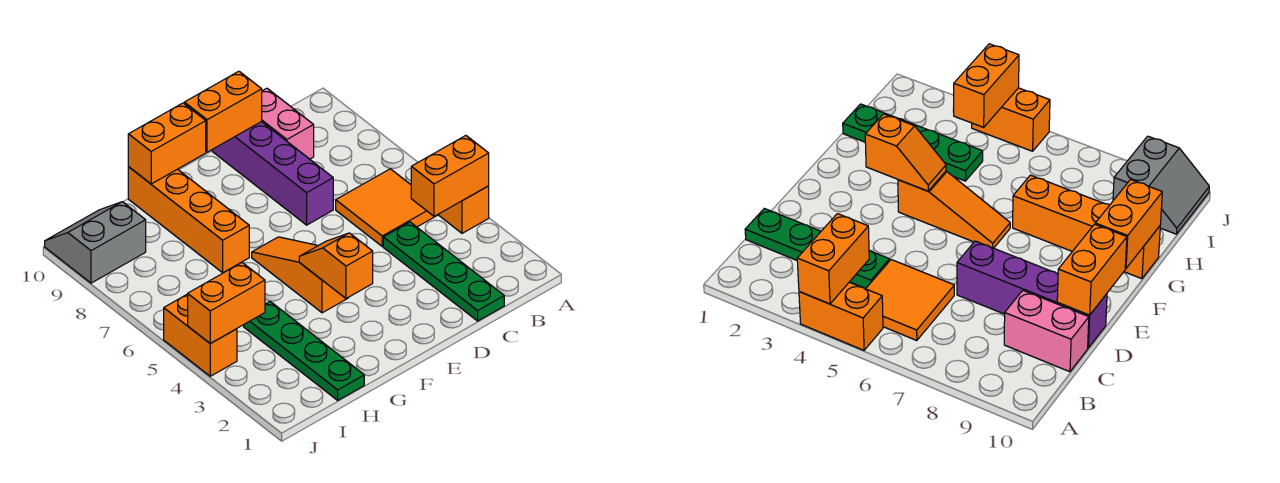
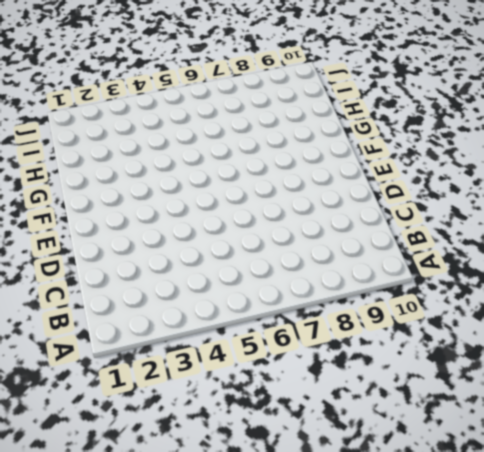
none -> orange 1x2 brick [438,186,489,233]
none -> orange 2x2 tile [336,169,437,246]
none -> green 1x4 plate [383,222,504,321]

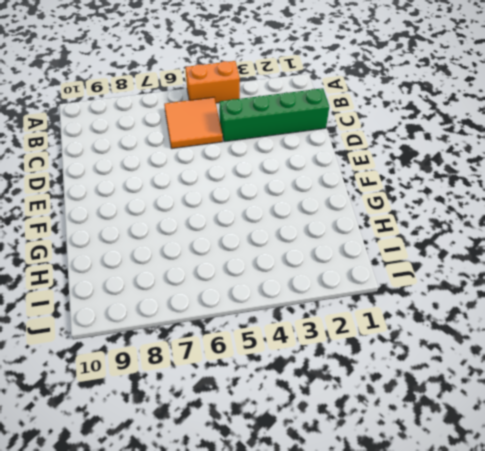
green 1x4 brick [219,88,329,142] -> green 1x4 plate [383,222,504,321]
none -> pink 1x2 brick [262,88,314,159]
none -> purple 1x4 brick [212,122,333,225]
none -> orange 1x3 slope [252,237,349,313]

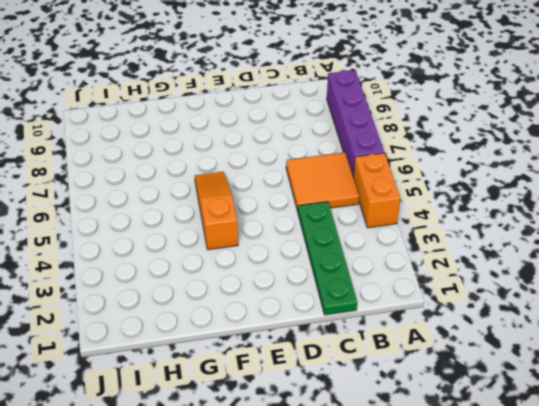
purple 1x4 brick [327,70,384,176] -> purple 1x4 brick moved to [212,122,333,225]
none -> pink 1x2 brick [262,88,314,159]
none -> orange 1x4 brick [128,167,249,273]
none -> green 1x4 plate [244,302,364,400]

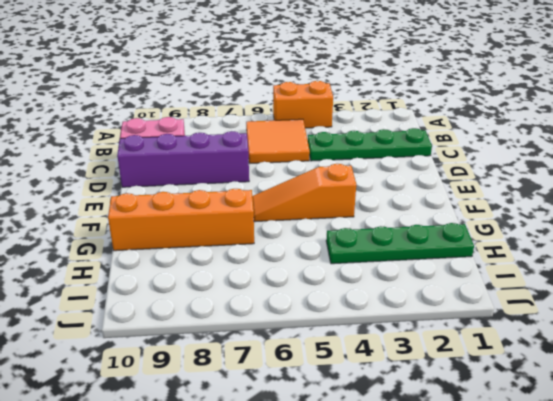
none -> grey 2x2 slope [45,202,146,283]
none -> orange 1x2 brick [164,294,237,376]
none -> orange 1x2 brick [411,136,489,216]

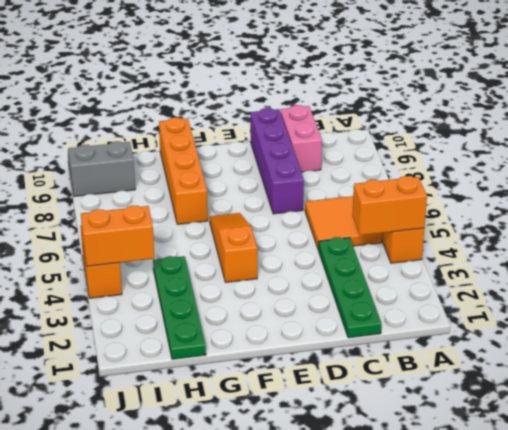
none -> orange 1x2 brick [184,71,262,152]
none -> orange 1x2 slope [299,233,373,298]
none -> orange 1x2 brick [128,103,206,184]

